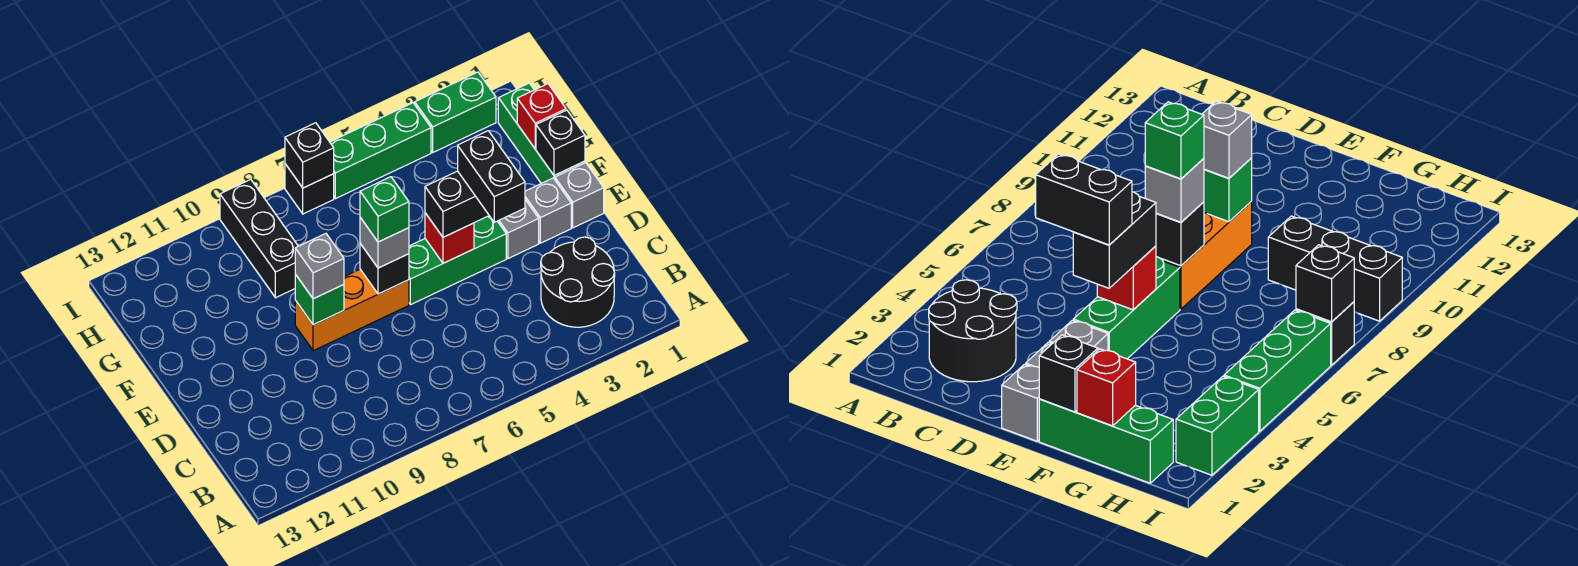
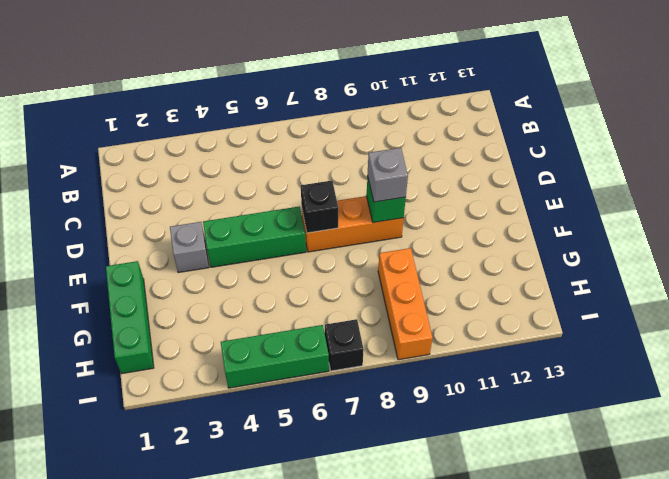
orange 1x3 brick [378,248,433,360] -> black 1x3 brick [220,179,298,298]
none -> black 2x2 round brick [541,237,615,327]
none -> grey 1x1 brick [555,163,604,228]
none -> grey 1x1 brick [525,178,571,243]

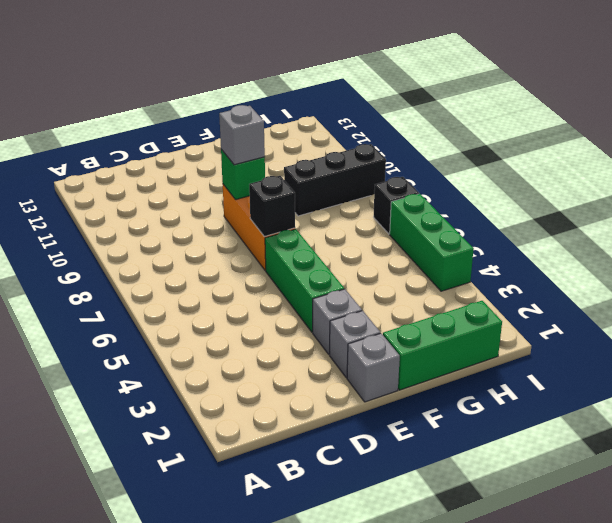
none -> black 2x2 round brick [541,237,615,327]
none -> green 1x2 brick [415,72,496,152]
none -> red 1x1 brick [425,213,474,263]

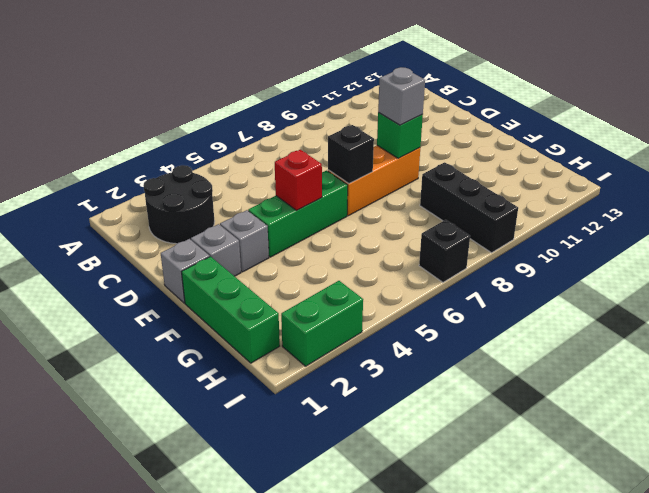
none -> green 1x3 brick [330,103,431,199]
none -> black 1x1 brick [536,110,585,175]
none -> red 1x1 brick [517,84,566,149]

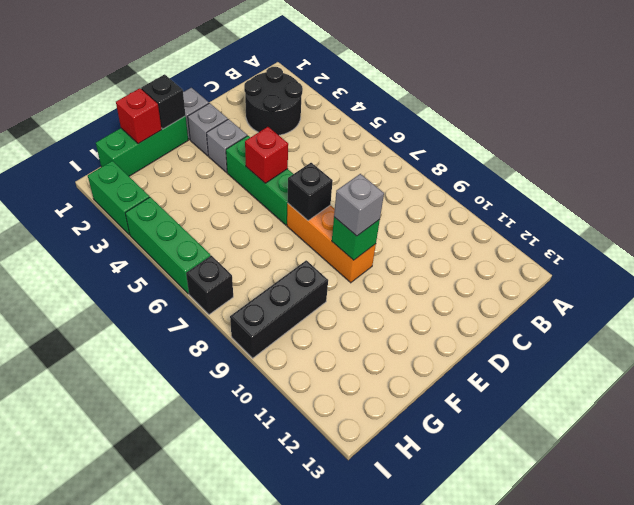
none -> black 1x1 brick [285,123,334,188]
none -> black 1x2 brick [425,171,489,237]
none -> grey 1x1 brick [360,218,409,268]

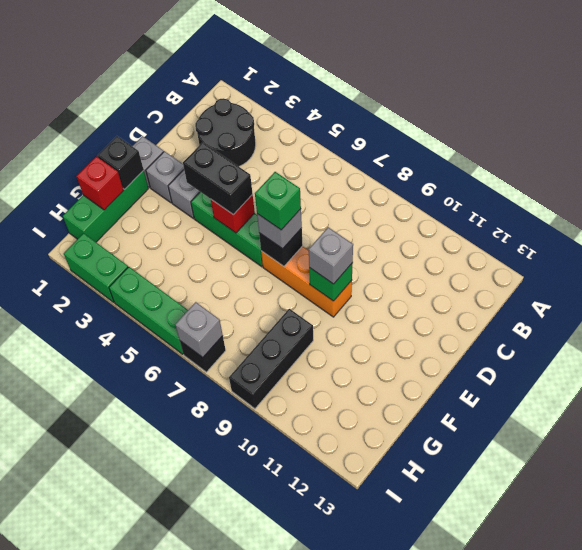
grey 1x1 brick [175,302,223,357] -> black 1x1 brick [285,123,334,188]
none -> black 1x2 brick [458,131,525,222]

